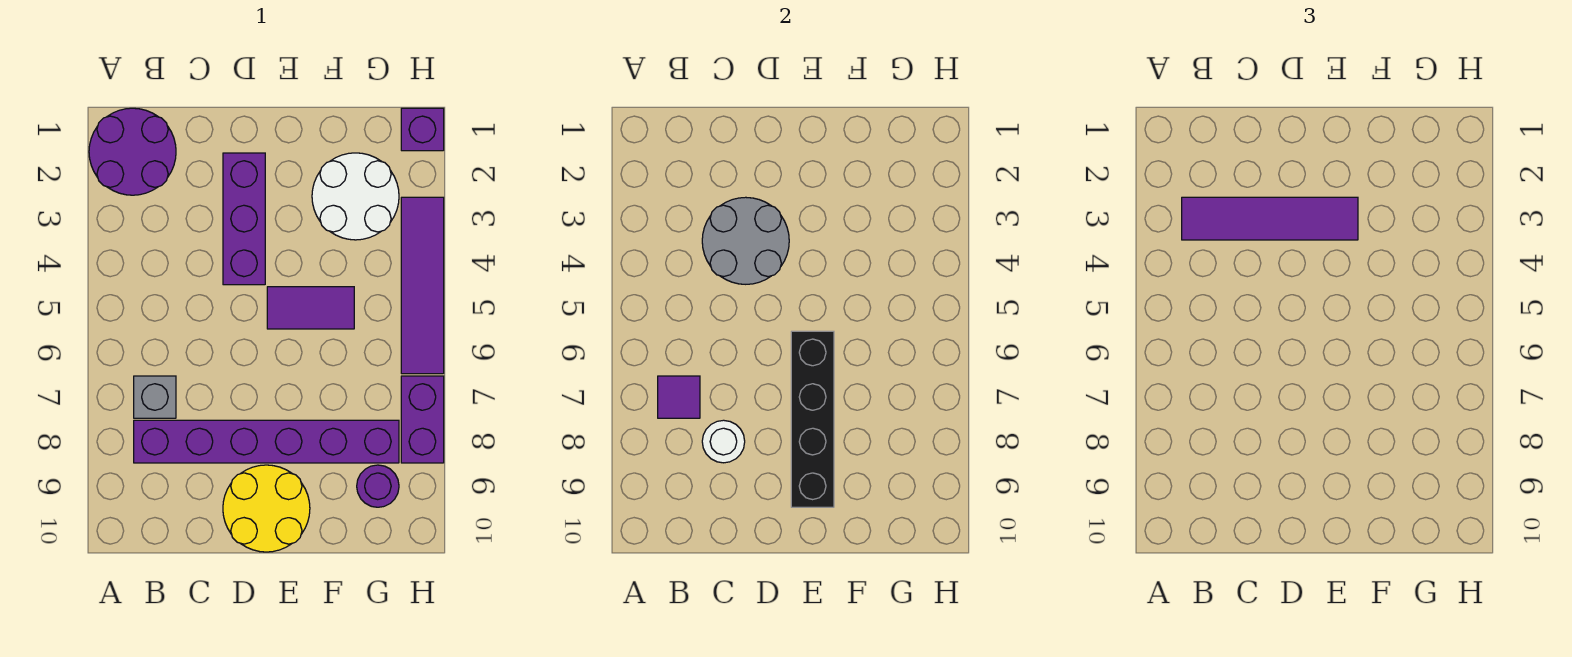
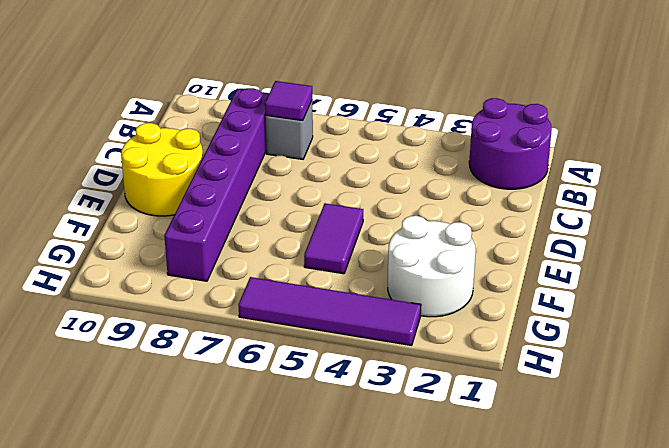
none -> purple 1x3 brick [223,153,265,285]
none -> purple 1x1 round brick [357,465,399,507]
none -> purple 1x1 brick [401,108,444,151]

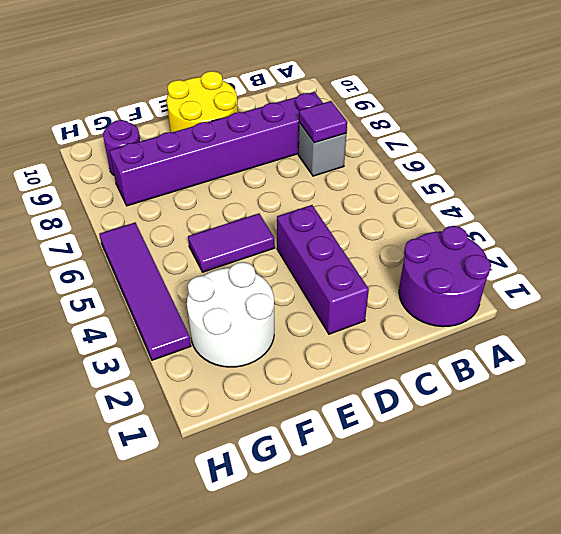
none -> purple 1x1 brick [401,108,444,151]
none -> purple 1x2 brick [401,376,444,463]
none -> grey 2x2 round brick [702,197,789,284]

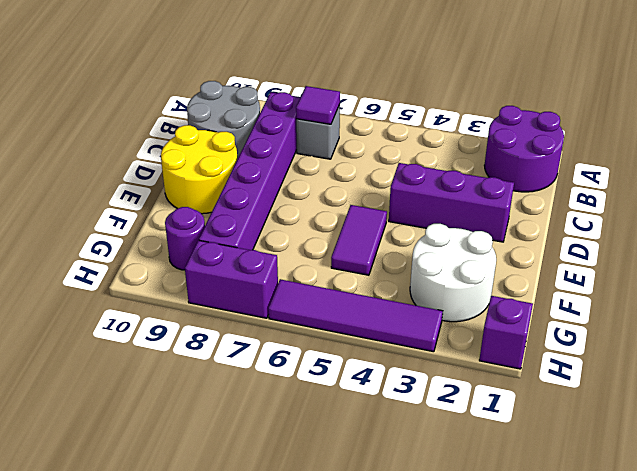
grey 2x2 round brick [187,81,260,159] -> grey 2x2 round brick moved to [702,197,789,284]
none -> white 1x1 round brick [702,420,745,463]
none -> black 1x4 brick [791,331,834,507]
none -> purple 1x4 tile [1182,197,1358,240]

